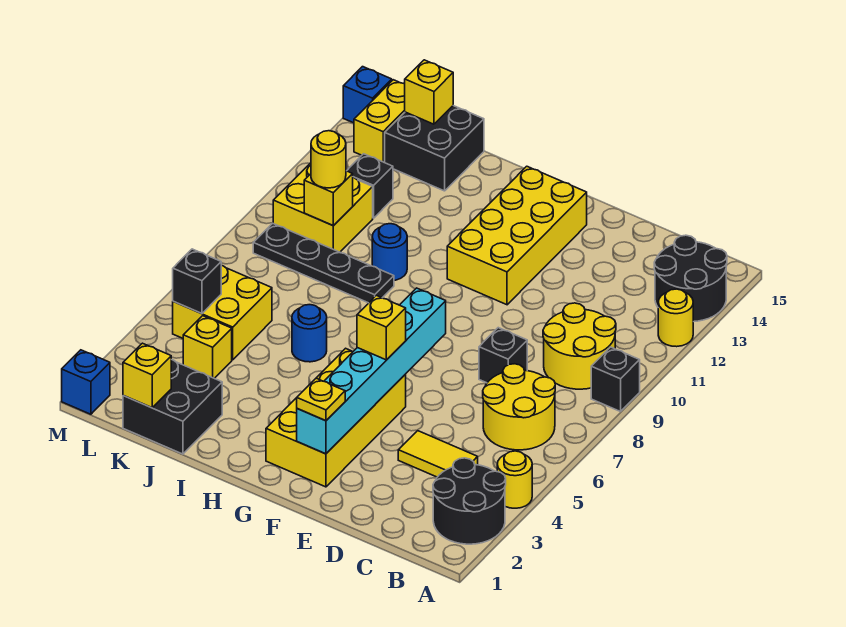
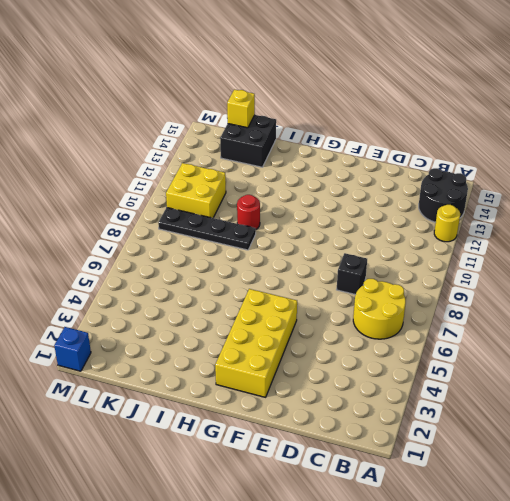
red 1x1 round brick [237,195,260,229] -> blue 1x1 round brick [372,224,407,280]
none -> black 2x2 round brick [433,458,506,544]
none -> yellow 1x1 round brick [497,451,532,508]
none -> black 1x1 brick [591,347,640,412]
none -> yellow 2x2 round brick [543,303,616,389]

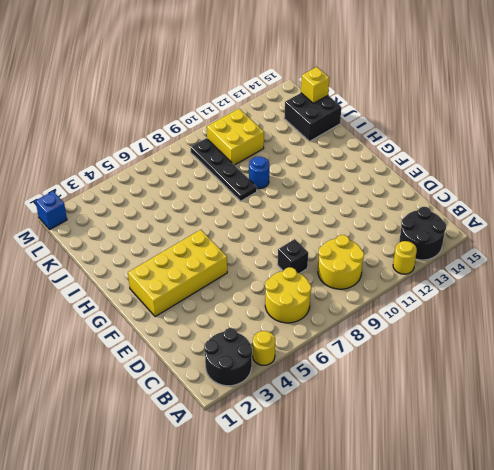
none -> black 1x1 brick [591,347,640,412]
none -> yellow 1x2 tile [398,431,478,477]
none -> yellow 2x4 brick [447,166,587,305]
none -> blue 1x1 round brick [292,305,327,362]

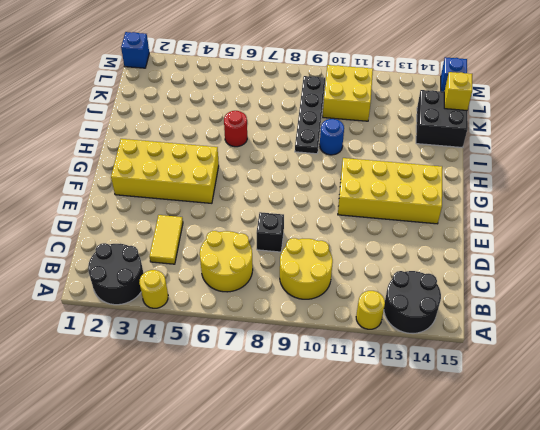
red 1x1 round brick [224,111,247,147] -> blue 1x1 round brick [292,305,327,362]
none -> black 1x1 brick [591,347,640,412]
none -> black 2x2 brick [123,360,222,454]
none -> yellow 1x1 brick [183,316,232,378]
none -> yellow 2x2 brick [173,265,272,360]

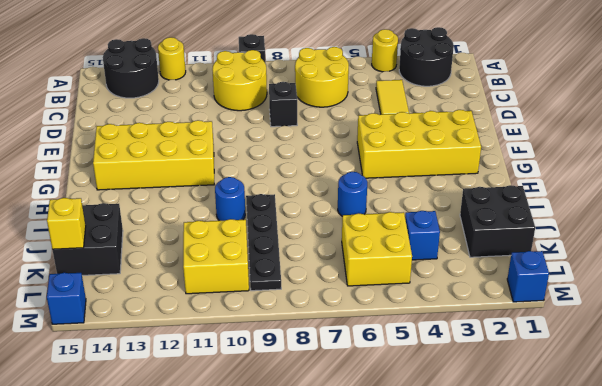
blue 1x1 brick [405,211,440,260] -> yellow 1x1 brick [183,316,232,378]
none -> black 1x1 brick [347,154,393,218]
none -> yellow 1x2 brick [354,80,405,163]
none -> cyan 1x6 brick [297,288,446,454]
none -> yellow 1x1 brick [123,343,171,408]

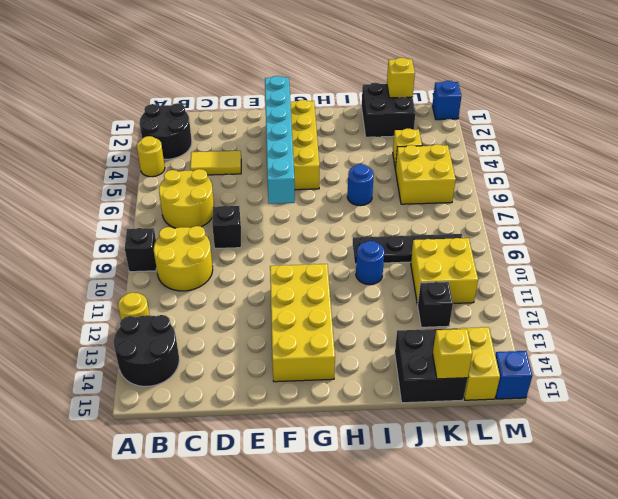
none -> yellow 1x1 brick [304,171,353,226]
none -> black 1x1 brick [173,249,221,314]
none -> yellow 1x1 plate [297,378,345,421]
none -> yellow 1x1 brick [357,295,406,360]

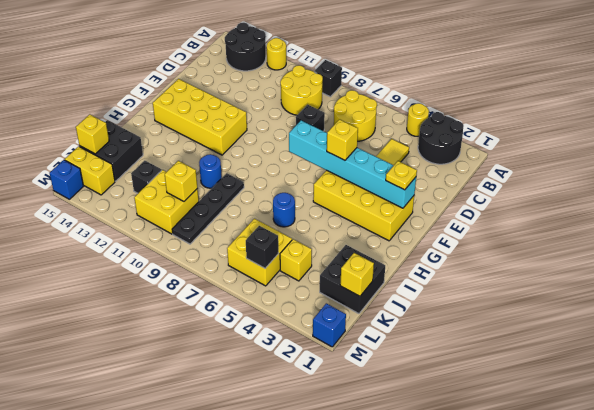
none -> yellow 1x1 round brick [311,131,346,188]

